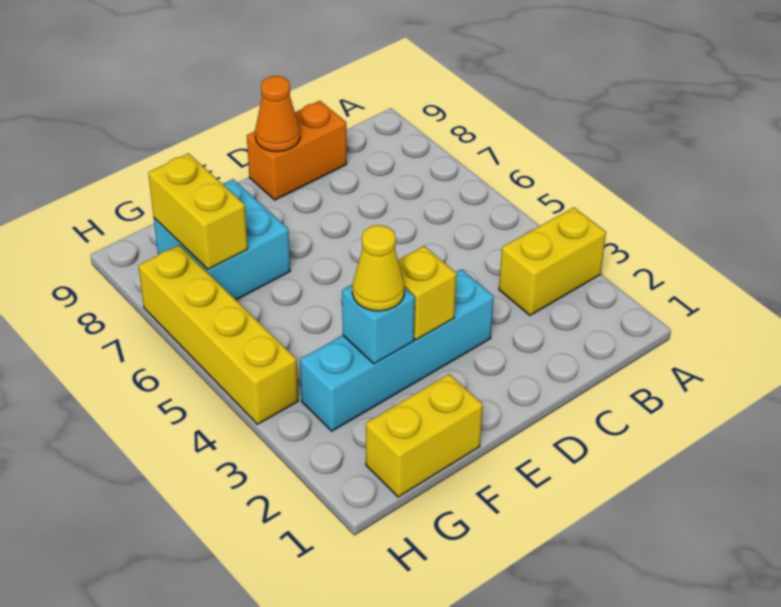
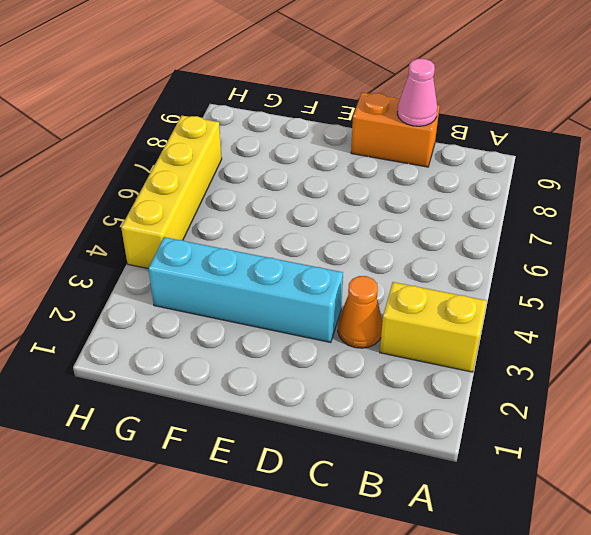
orange 1x1 cone [338,276,383,348] -> orange 1x1 cone moved to [255,76,300,152]
pink 1x1 cone [397,59,437,126] -> none
none -> yellow 1x2 brick [366,374,483,497]
none -> cyan 2x2 brick [154,179,290,300]

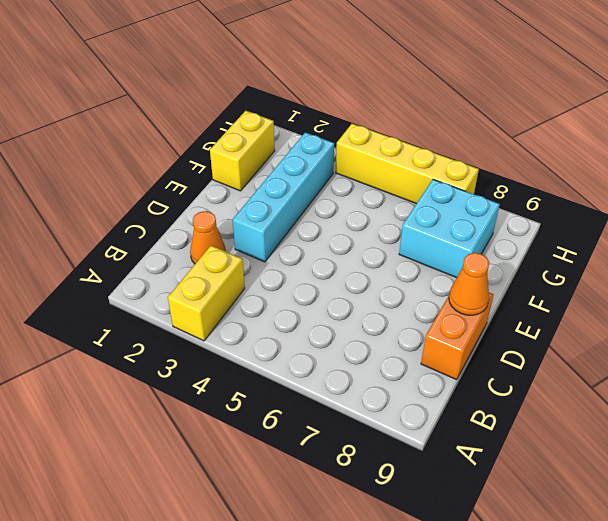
orange 1x1 cone [190,211,226,264] -> none
none -> yellow 1x1 brick [398,246,457,340]
none -> cyan 1x1 brick [342,284,415,364]

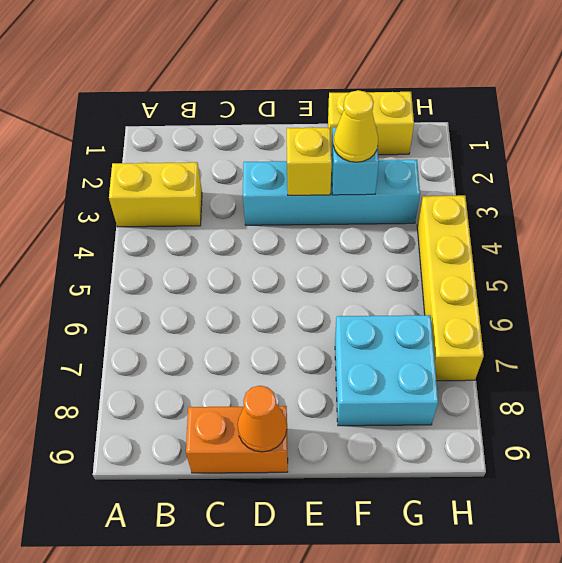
none -> yellow 1x2 brick [148,153,248,269]

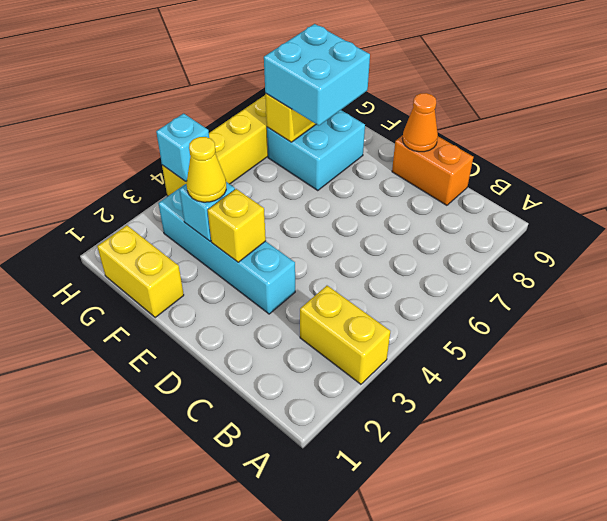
cyan 2x2 brick [264,24,370,126] -> none
cyan 1x1 brick [156,113,209,181] -> none

